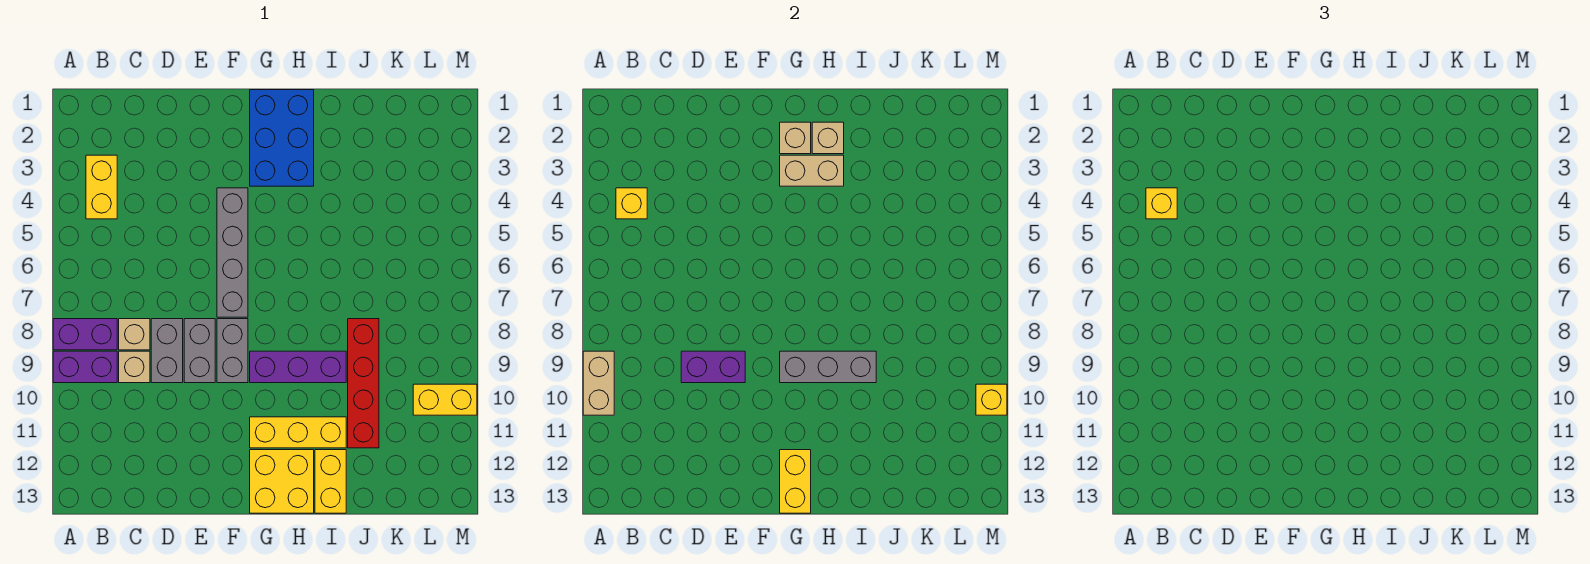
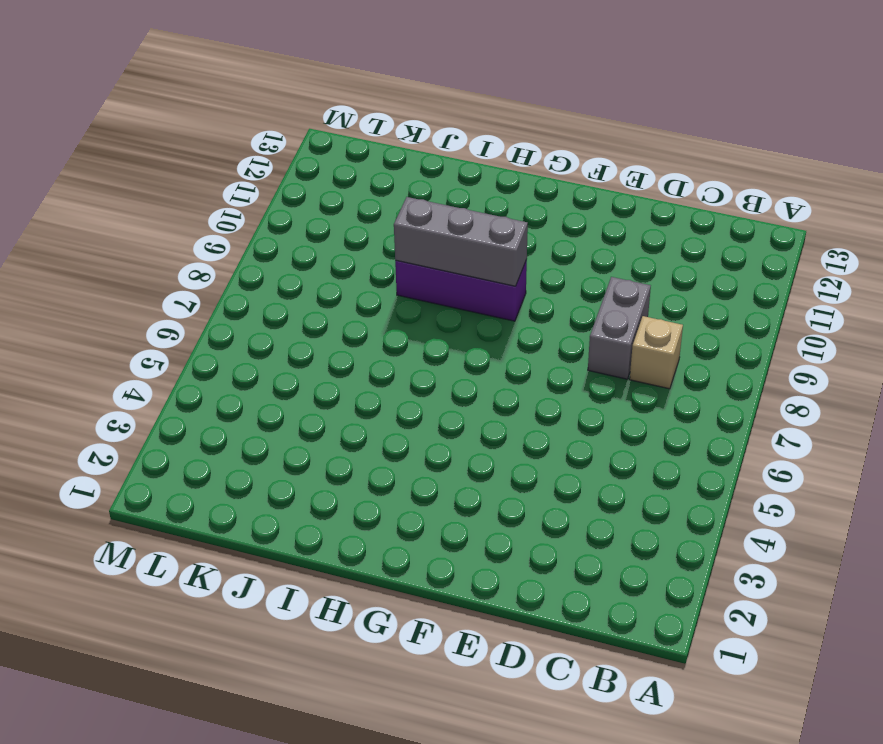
none -> purple 1x2 brick [53,319,117,350]
none -> purple 1x2 brick [53,351,117,383]
none -> yellow 1x2 brick [86,155,117,219]

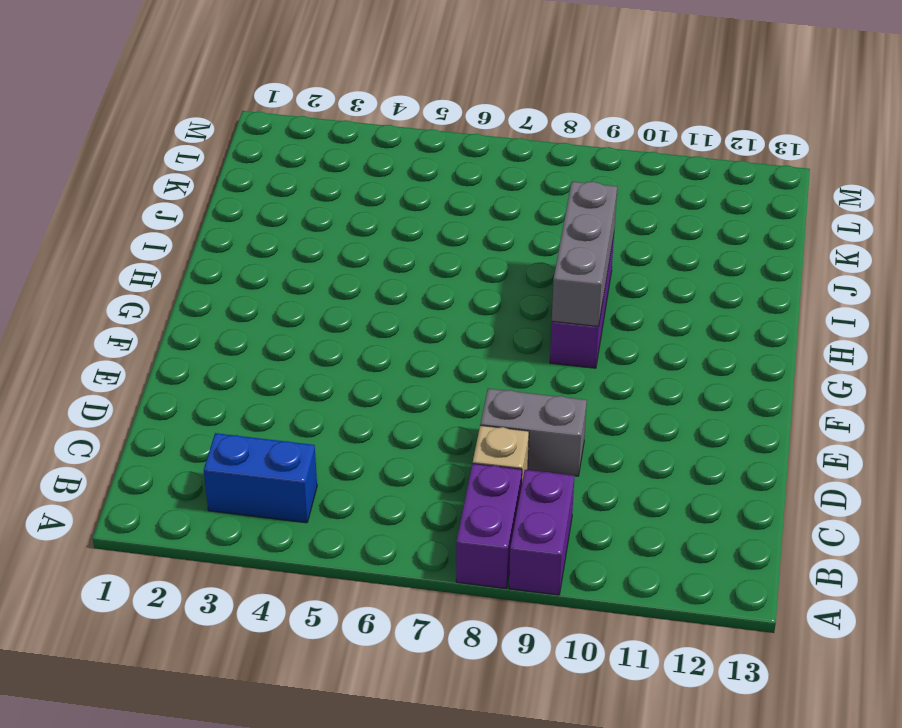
blue 1x2 brick [204,433,317,523] -> yellow 1x2 brick [86,155,117,219]
none -> tan 1x1 brick [119,351,150,383]
none -> grey 1x2 brick [184,319,215,383]
none -> grey 1x4 brick [217,188,248,317]

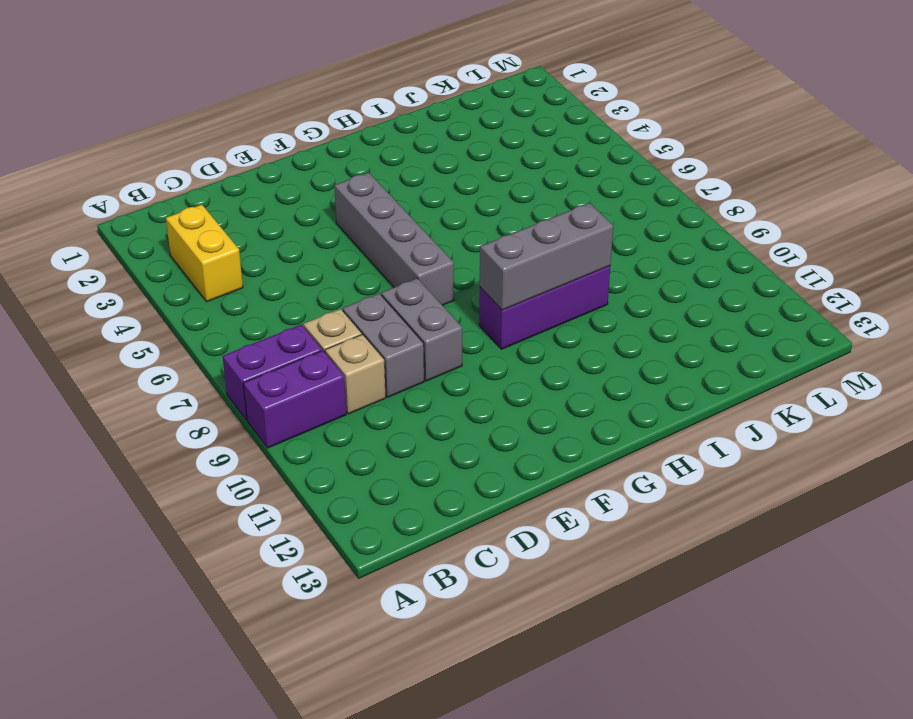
none -> grey 1x2 brick [217,319,248,383]
none -> blue 2x3 brick [250,90,314,186]
none -> yellow 1x3 brick [250,417,346,448]

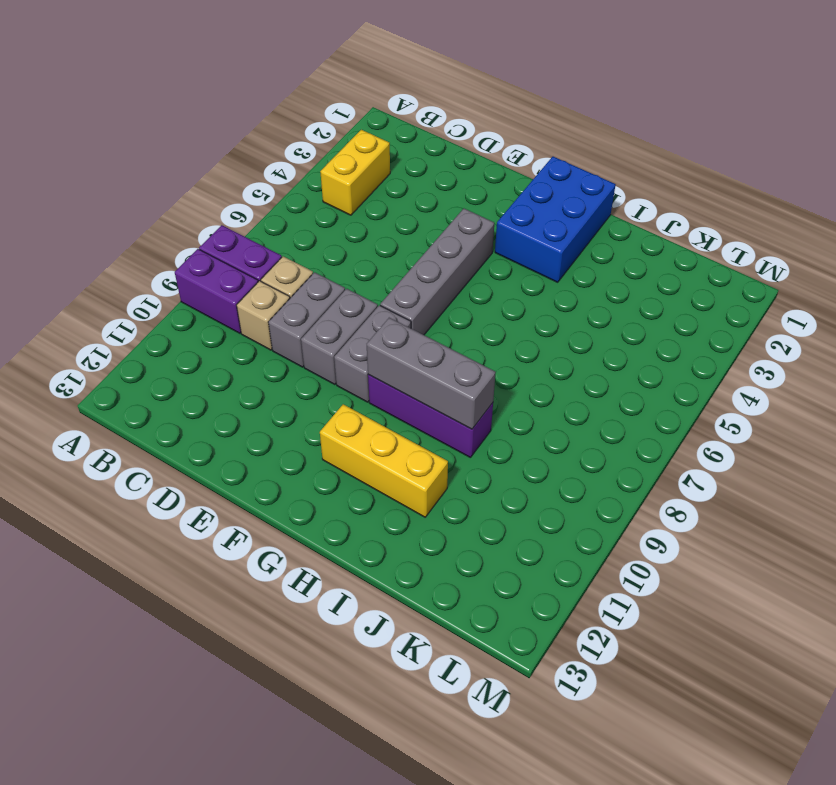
none -> yellow 2x2 brick [250,450,314,513]
none -> yellow 1x2 brick [315,450,346,513]
none -> red 1x4 brick [348,319,379,448]

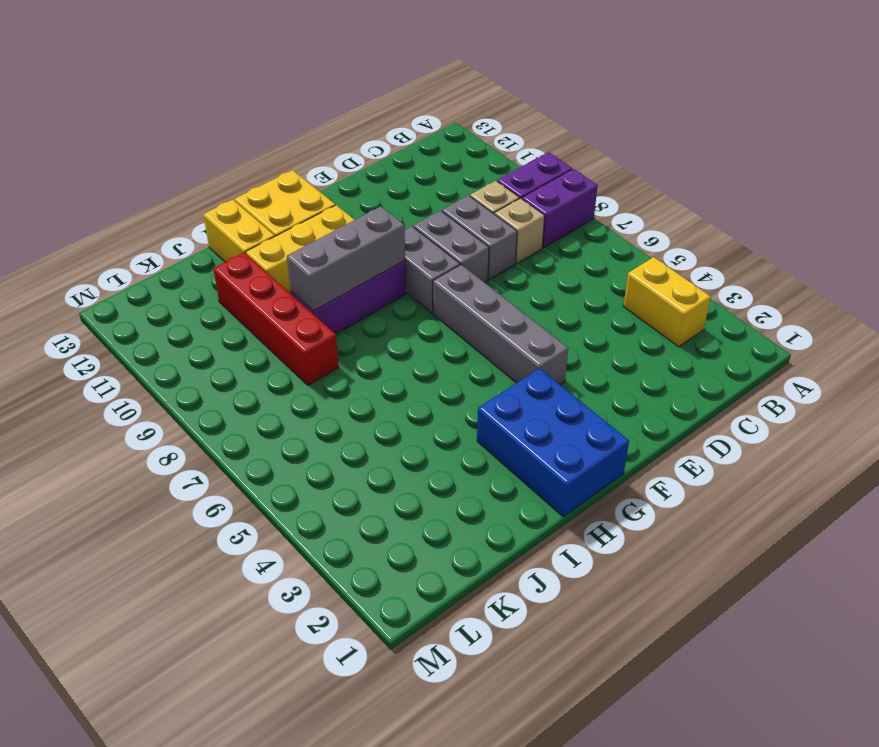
none -> yellow 1x2 brick [413,384,477,415]
none -> tan 1x2 brick [583,351,614,415]
none -> yellow 1x1 brick [616,188,647,219]

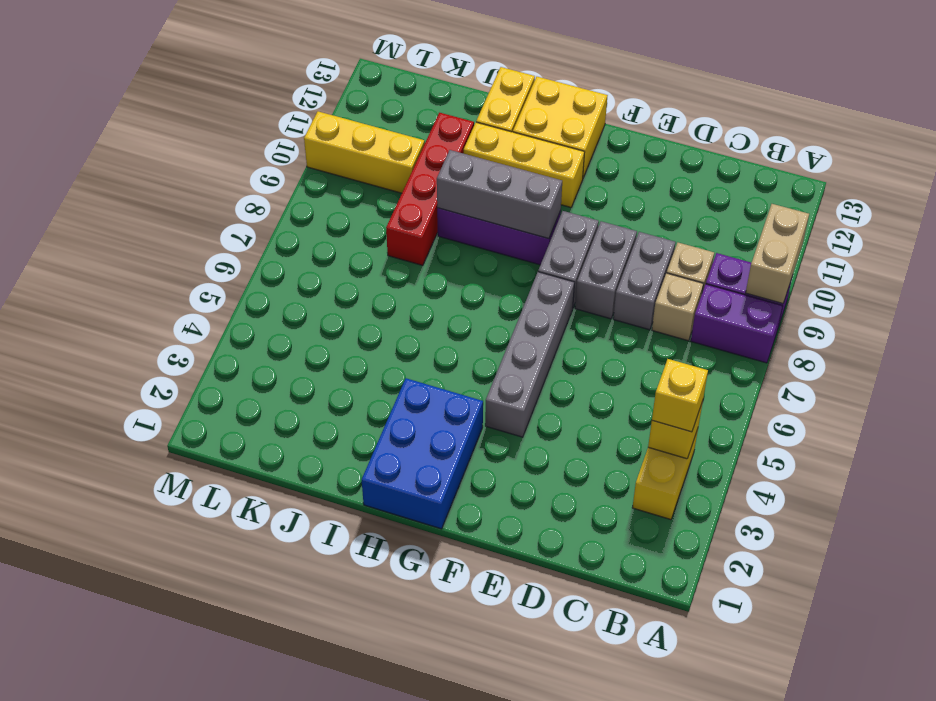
yellow 1x3 brick [304,111,425,193] -> yellow 1x2 brick [413,384,477,415]
none -> purple 1x2 brick [681,351,745,383]
none -> tan 1x1 brick [780,122,811,154]
none -> tan 1x2 brick [780,155,844,186]

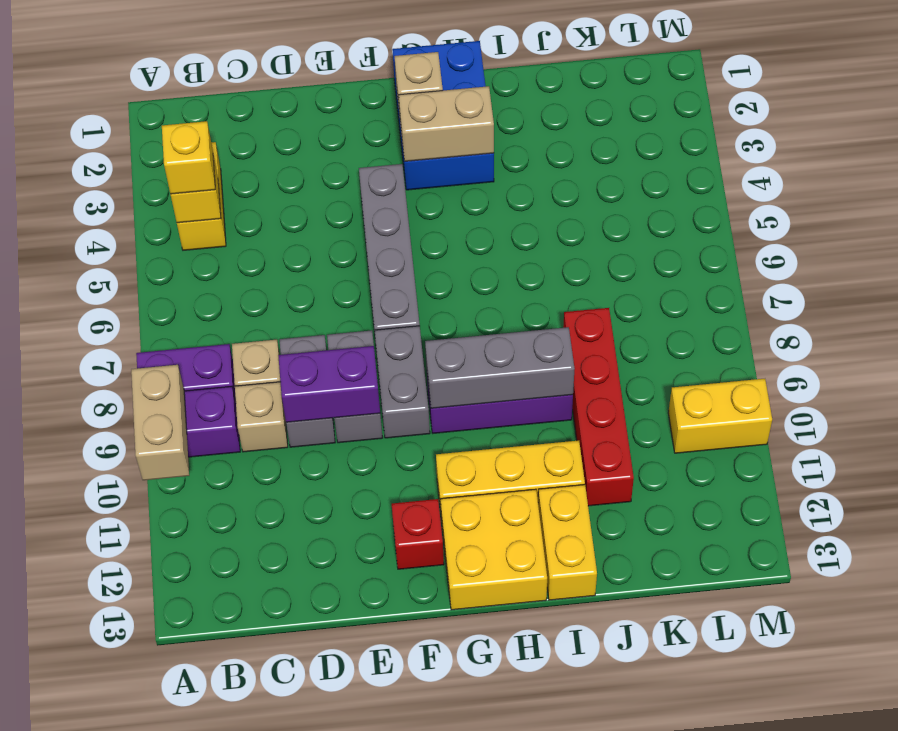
red 1x1 brick [392,499,444,569] -> none
none -> yellow 1x2 brick [780,450,811,513]
none -> tan 1x1 brick [812,122,844,154]
none -> yellow 1x1 brick [976,384,1007,415]

